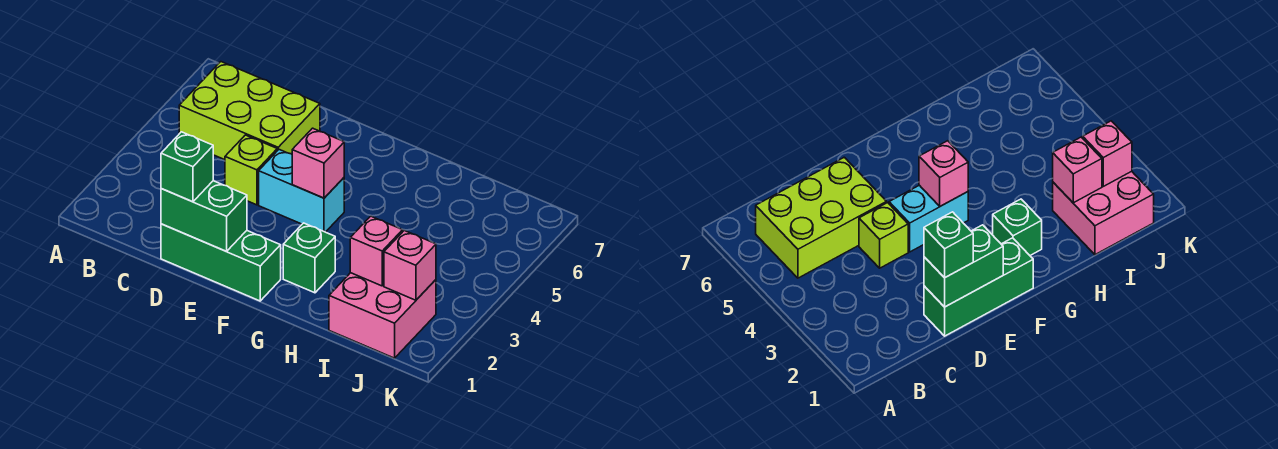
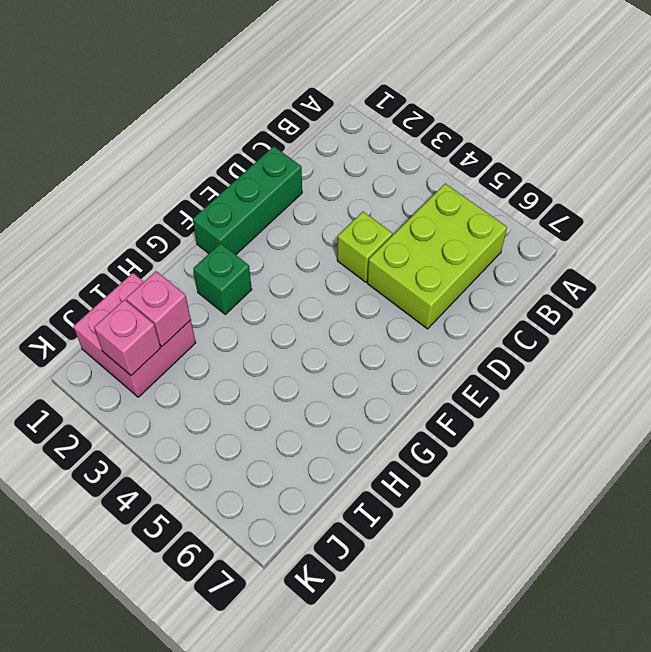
none -> cyan 1x2 brick [259,150,344,232]
none -> green 1x2 brick [161,181,247,251]

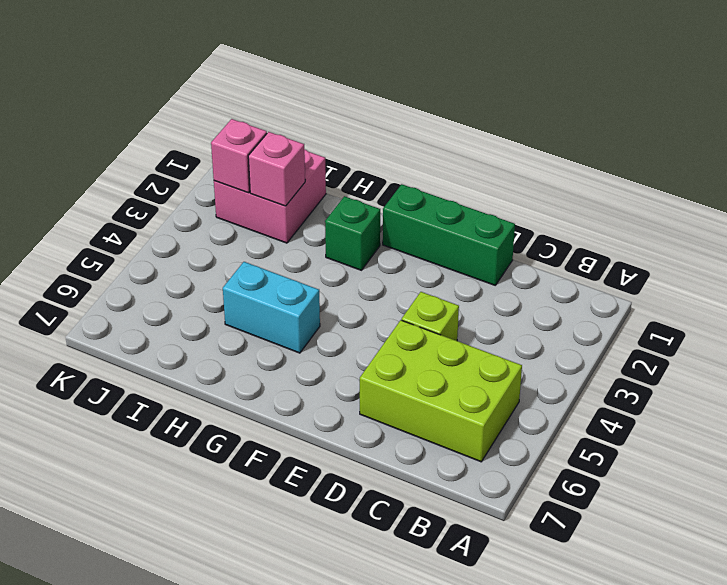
cyan 1x2 brick [223,262,320,353] -> cyan 1x2 brick moved to [259,150,344,232]
none -> green 1x2 brick [161,181,247,251]
none -> pink 1x1 brick [292,128,344,198]

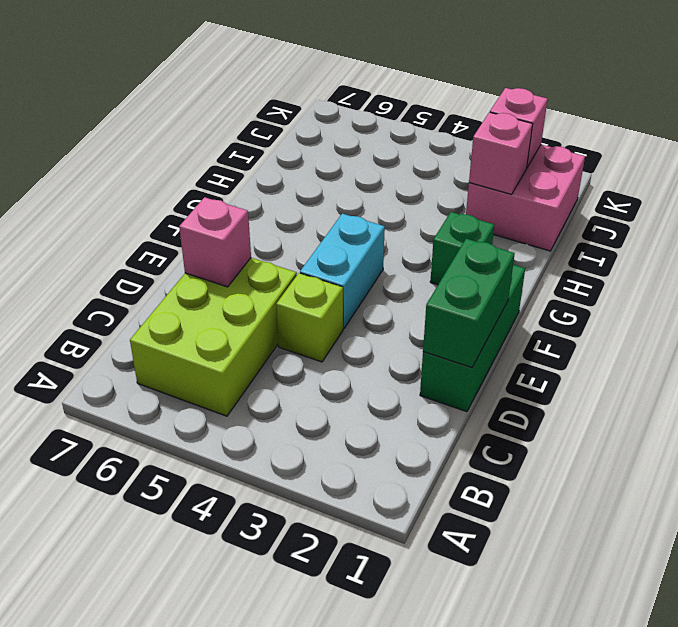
pink 1x1 brick [179,197,251,287] -> pink 1x1 brick moved to [292,128,344,198]
none -> green 1x1 brick [161,132,213,202]

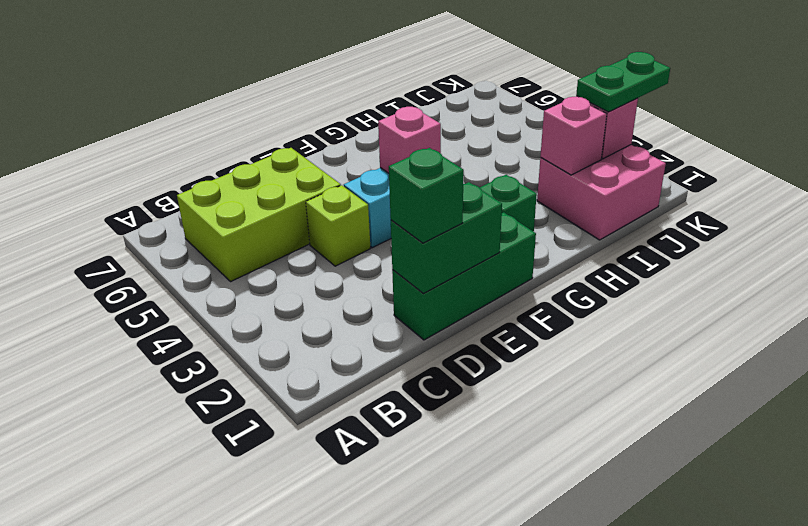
green 1x2 plate [576,52,670,112] -> none

